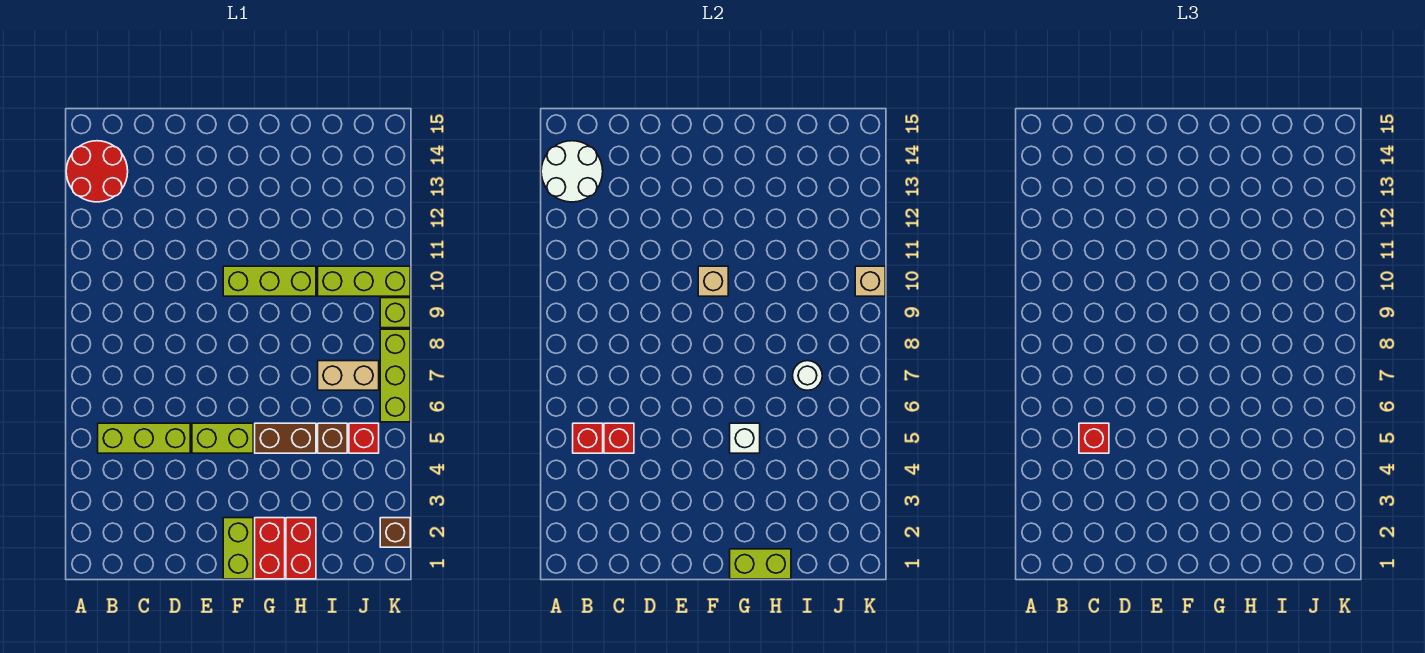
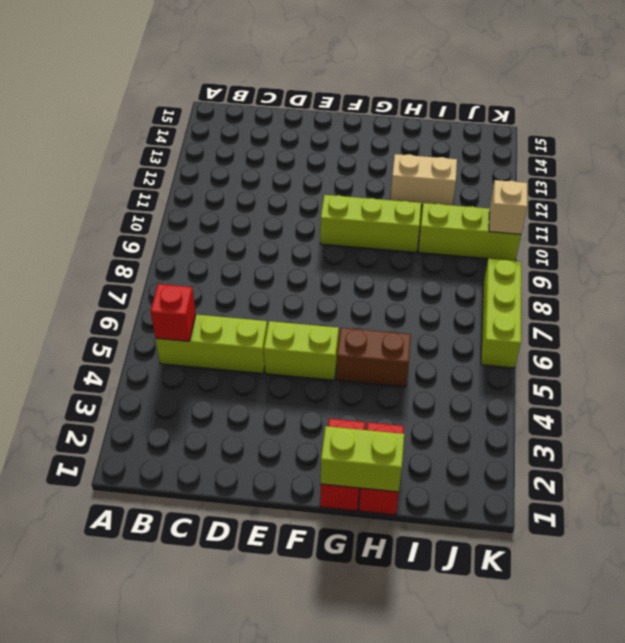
tan 1x2 brick [390,154,457,205] -> tan 1x2 brick moved to [318,361,379,390]
none -> red 2x2 round brick [66,141,128,202]
none -> lime 1x2 brick [223,518,253,579]
none -> brown 1x1 brick [318,423,347,453]

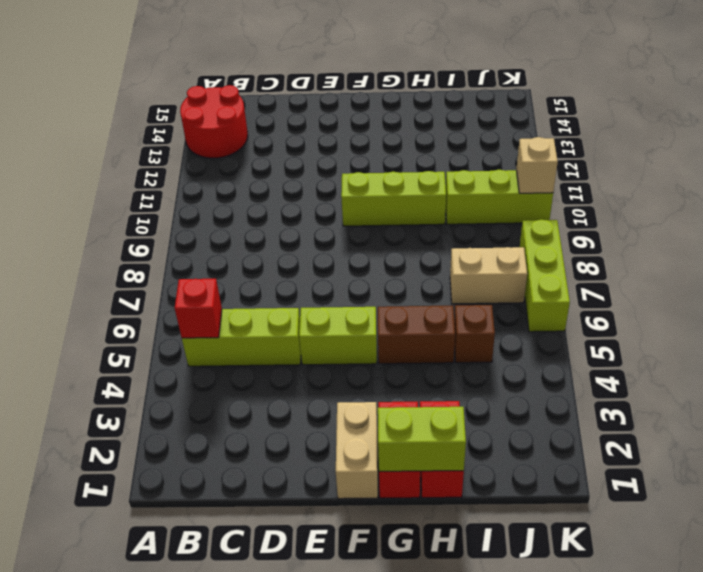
tan 1x2 brick [336,402,378,499] -> lime 1x2 brick [223,518,253,579]
none -> red 1x1 brick [349,423,379,453]
none -> brown 1x1 brick [380,518,410,547]
none -> lime 1x1 brick [380,298,410,328]

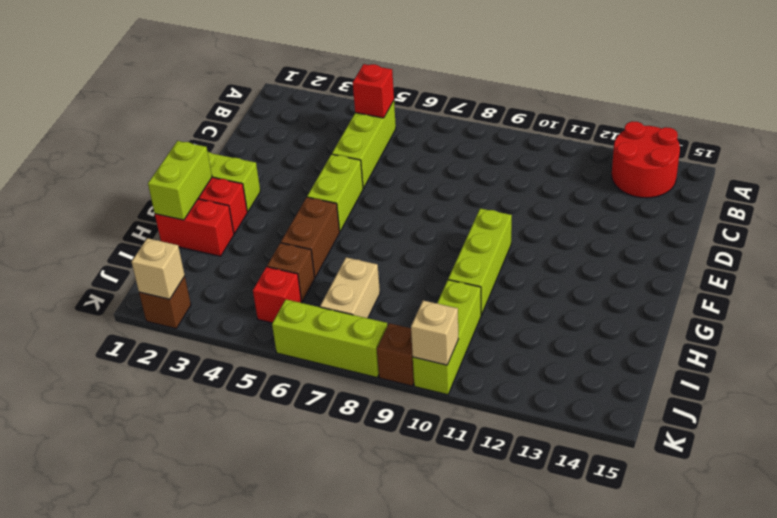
tan 1x1 brick [132,238,185,299] -> tan 1x1 brick moved to [698,266,728,296]
brown 1x1 brick [377,323,414,386] -> lime 1x1 brick [380,298,410,328]
none -> white 2x2 round brick [541,141,603,202]
none -> red 1x1 brick [604,423,634,453]
none -> white 1x1 brick [730,423,760,453]

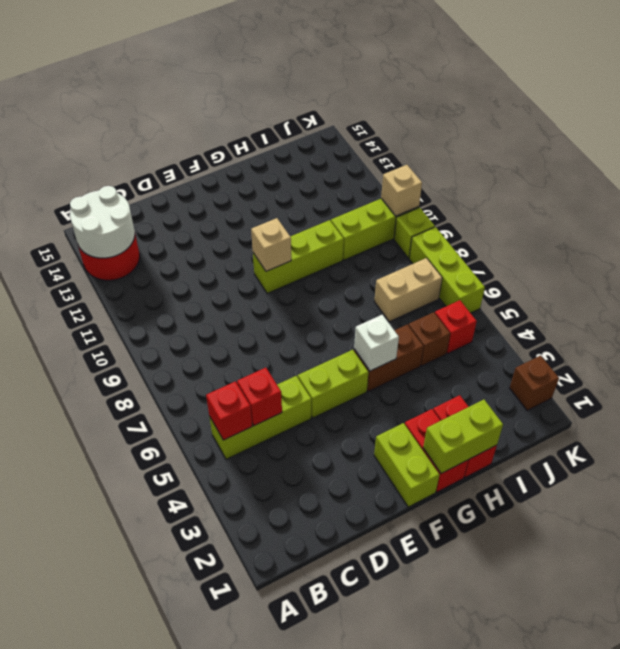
none -> white 1x1 round brick [793,361,822,390]
none -> red 1x1 brick [1079,423,1109,453]

